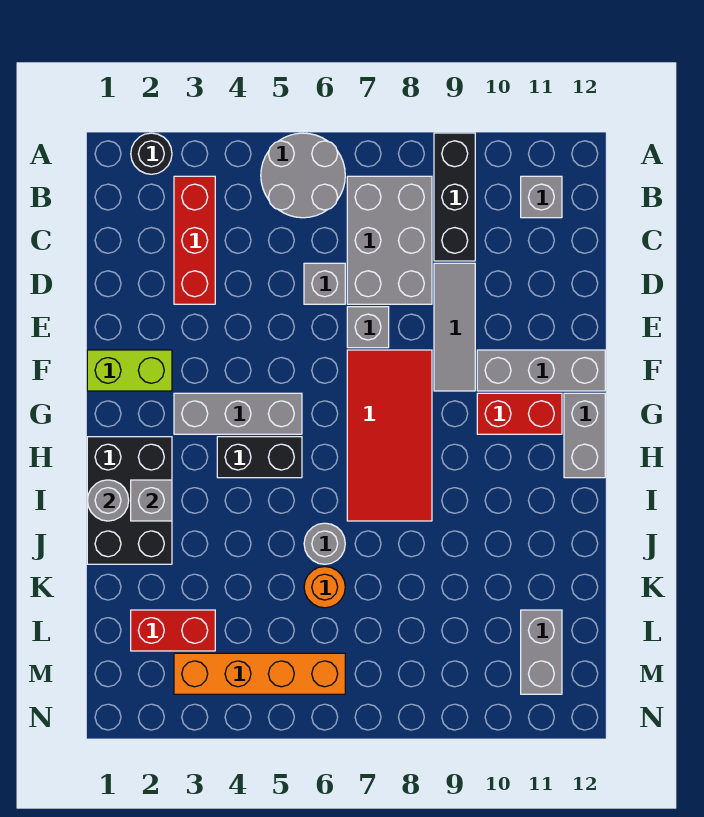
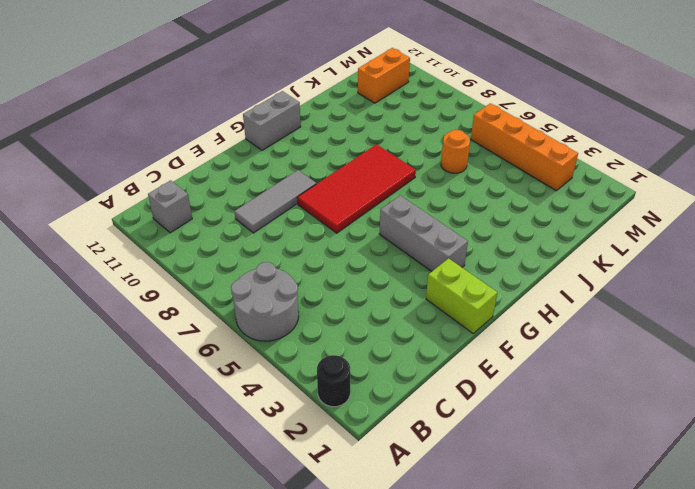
orange 1x2 brick [358,48,410,103] -> grey 1x2 brick [521,610,562,694]
none -> black 1x3 brick [434,133,475,261]
none -> red 1x3 brick [174,176,215,304]
none -> grey 2x3 brick [347,176,432,304]

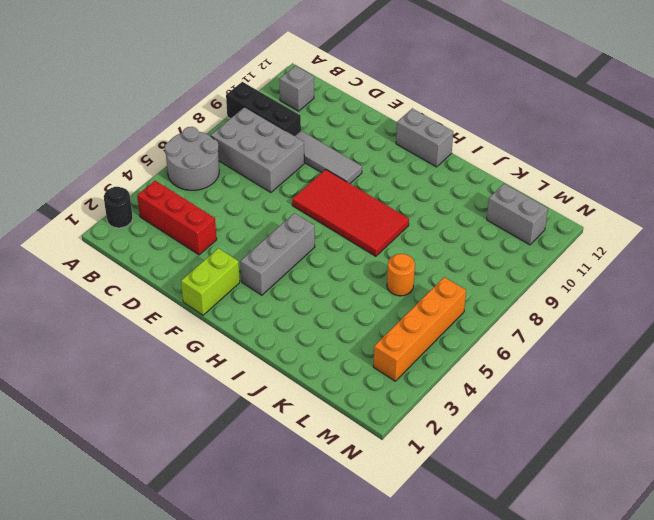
none -> grey 1x1 brick [304,263,345,304]
none -> grey 1x1 brick [347,307,389,348]
none -> grey 1x3 brick [477,350,605,391]

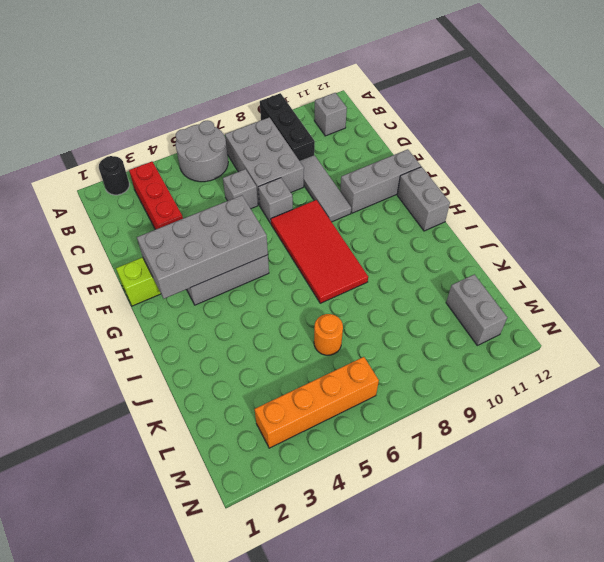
grey 2x4 brick [137,195,268,299] -> none
none -> red 1x2 brick [477,393,562,434]
none -> black 2x3 brick [87,437,172,564]
none -> black 1x2 brick [217,437,302,478]

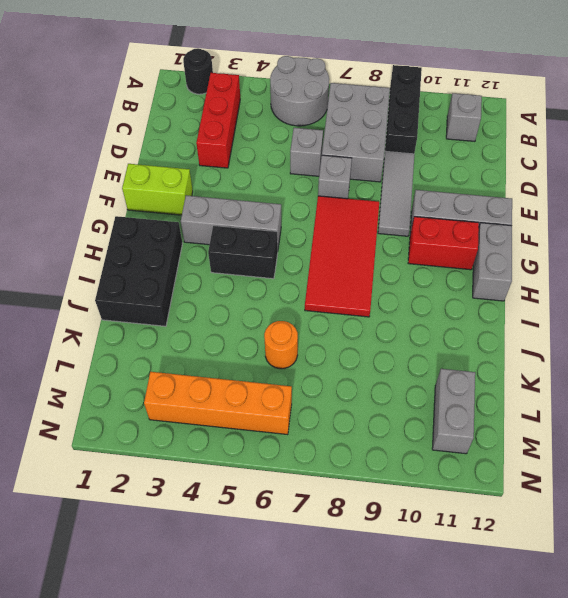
none -> grey 1x1 round brick [304,523,345,564]
none -> red 1x2 brick [131,610,215,651]
none -> grey 1x1 round brick [87,480,129,521]

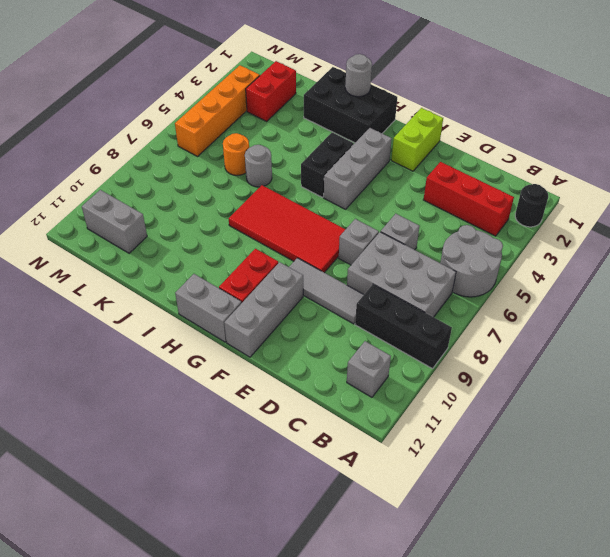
none -> grey 1x1 brick [131,480,172,521]

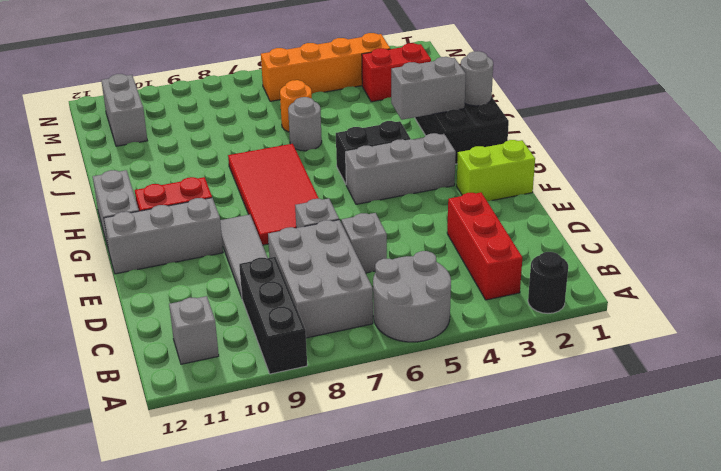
grey 1x2 brick [391,57,466,120] -> grey 1x1 brick [131,480,172,521]

